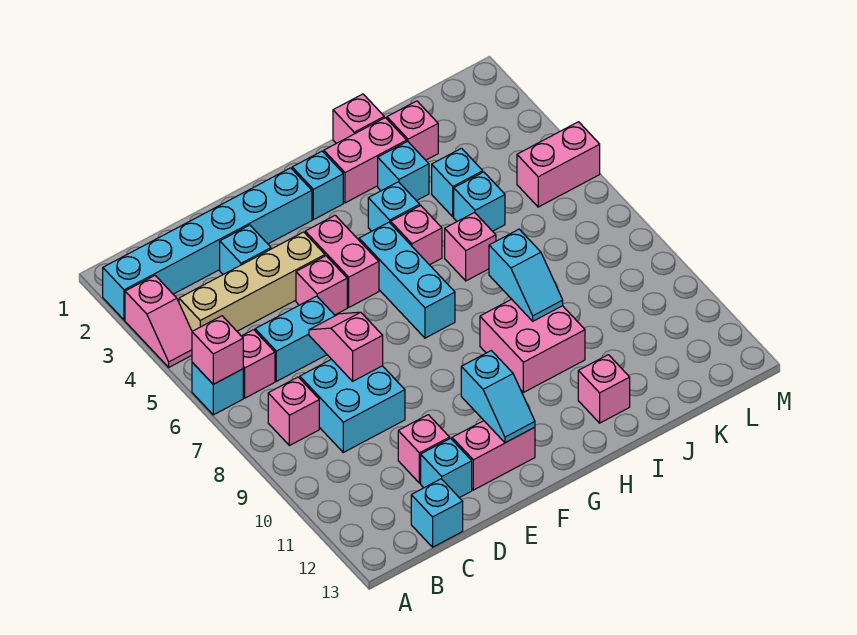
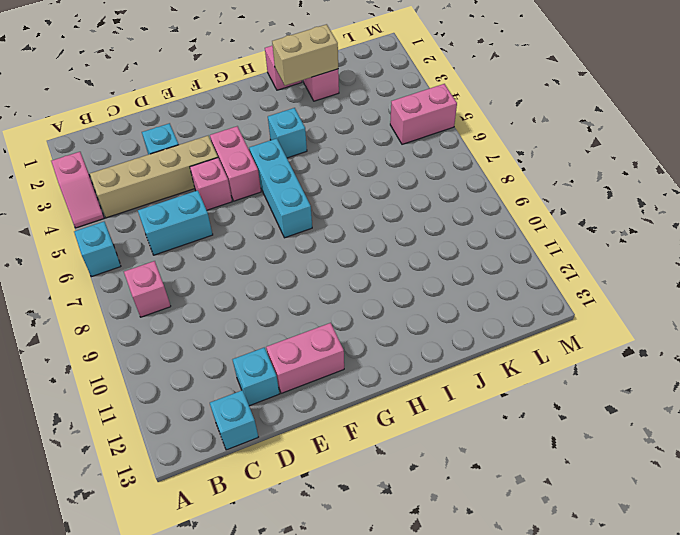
tan 1x2 brick [272,24,338,85] -> none
none -> cyan 1x6 brick [103,168,312,320]
none -> pink 1x1 brick [242,330,275,398]
none -> cyan 2x2 brick [300,359,405,452]
none -> pink 1x1 brick [398,415,450,483]

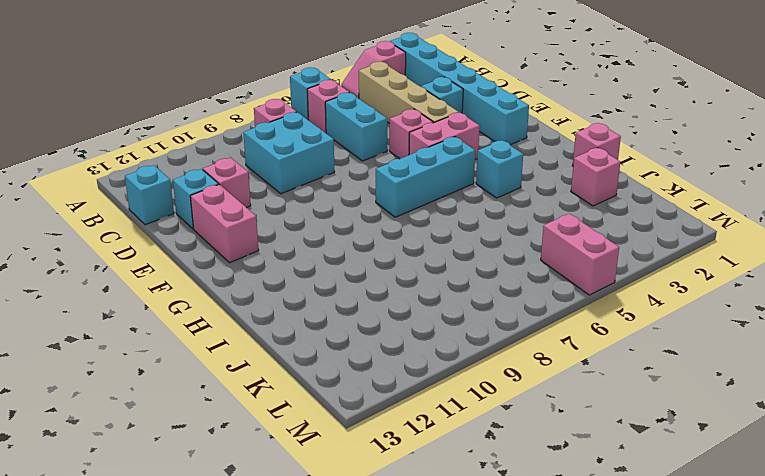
none -> cyan 1x1 brick [292,151,343,220]
none -> pink 1x2 brick [324,118,407,203]
none -> pink 1x1 brick [391,205,442,265]
none -> pink 2x2 brick [480,299,585,392]

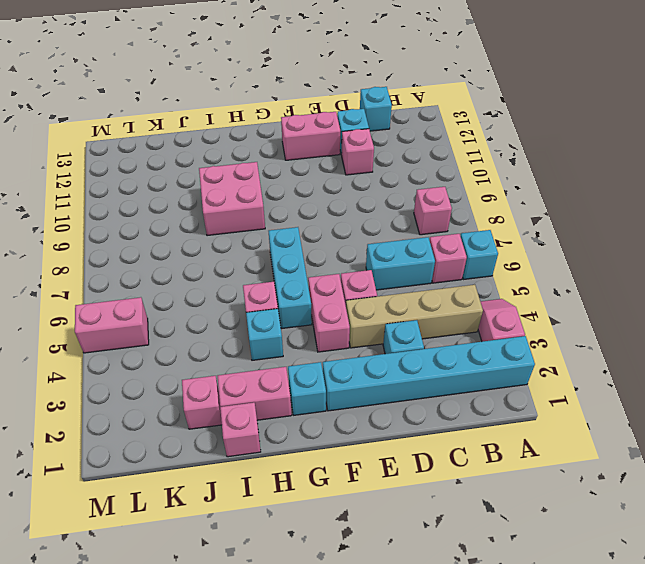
none -> cyan 2x2 brick [300,359,405,452]
none -> cyan 1x1 brick [378,141,429,201]
none -> pink 1x1 brick [445,213,496,281]
none -> pink 1x1 brick [578,355,630,423]

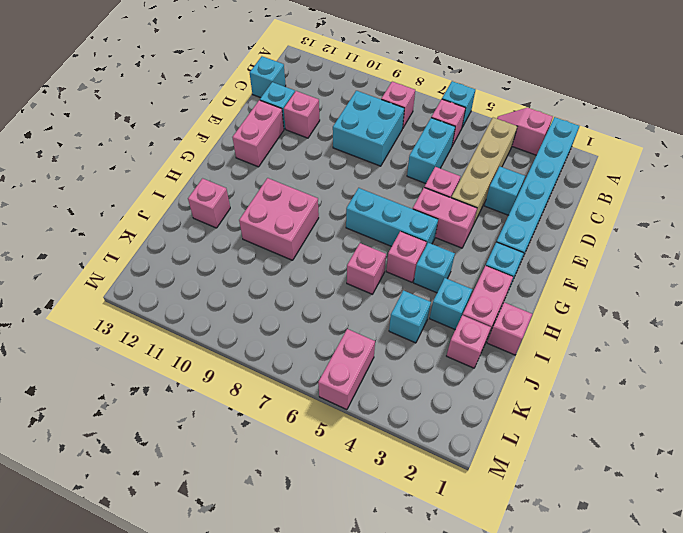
none -> cyan 1x1 brick [454,172,505,231]
none -> pink 1x1 brick [192,316,243,384]
none -> pink 1x2 slope [309,312,383,381]
none -> cyan 1x2 slope [461,351,535,443]

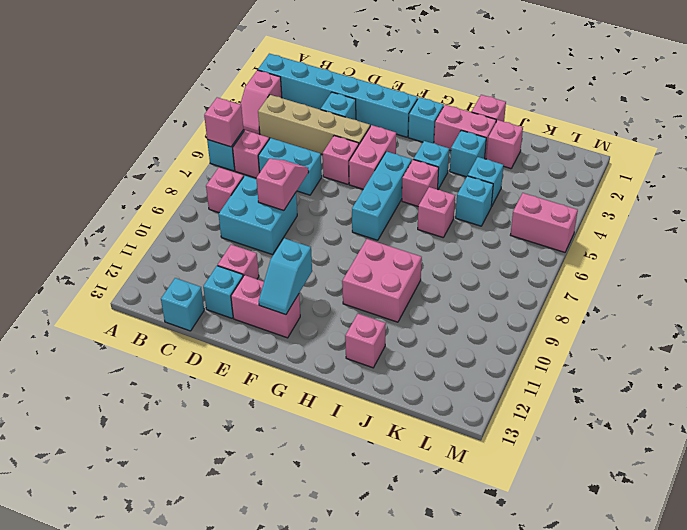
none -> cyan 1x2 slope [489,229,563,321]

